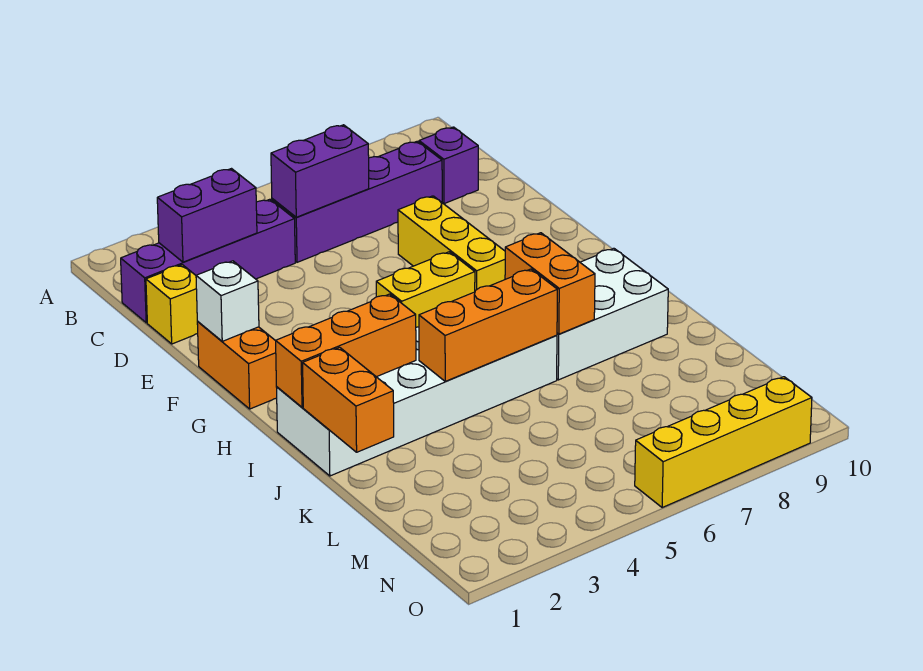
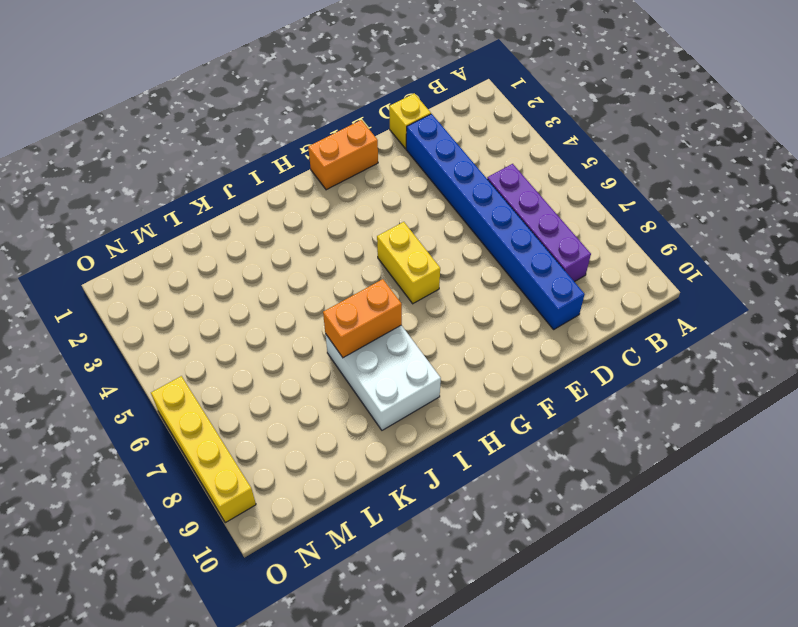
blue 1x8 brick [406,114,585,329] -> none
none -> purple 1x4 brick [121,199,295,323]
none -> purple 1x1 brick [419,127,478,204]
none -> yellow 1x3 brick [398,196,505,291]

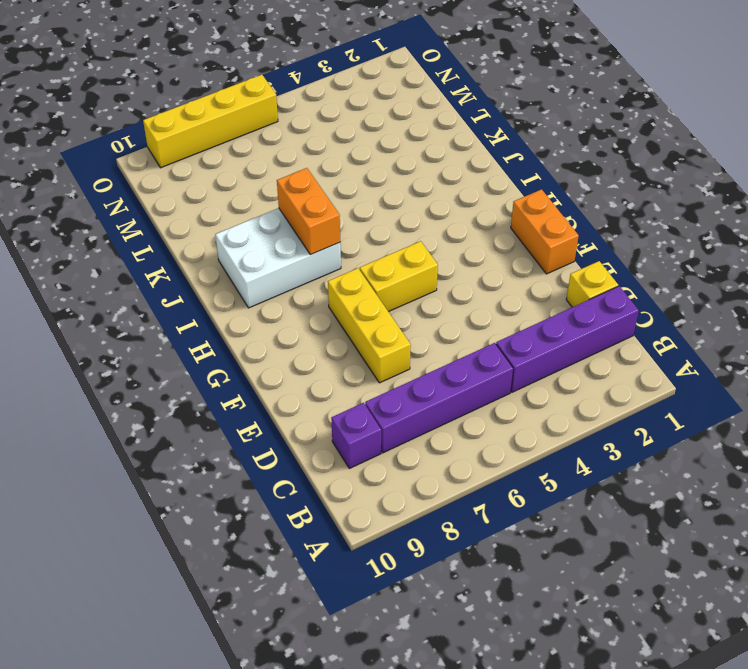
none -> white 2x6 brick [277,327,557,476]
none -> purple 1x2 brick [157,169,257,262]
none -> purple 1x2 brick [271,125,369,217]

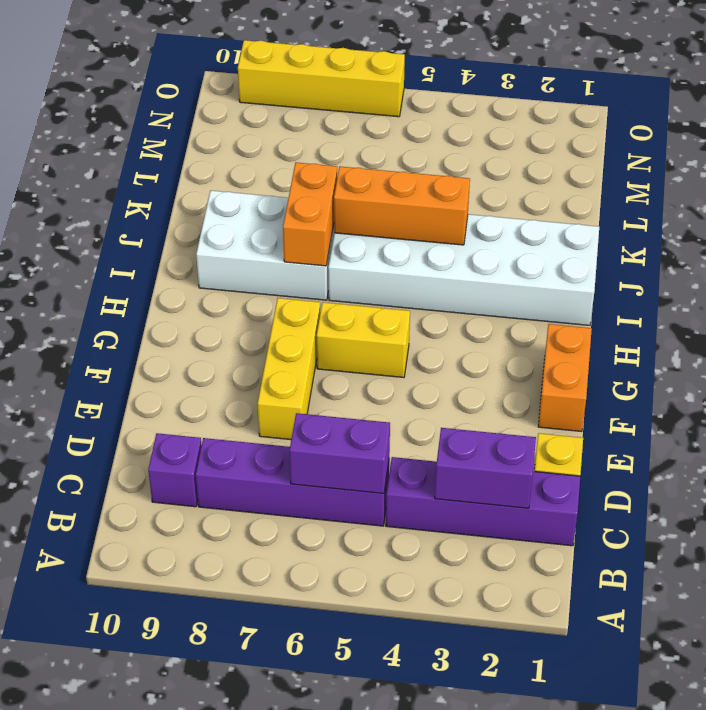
none -> white 1x1 brick [196,261,259,341]
none -> orange 1x3 brick [276,294,416,407]
none -> orange 1x2 brick [303,347,394,452]

